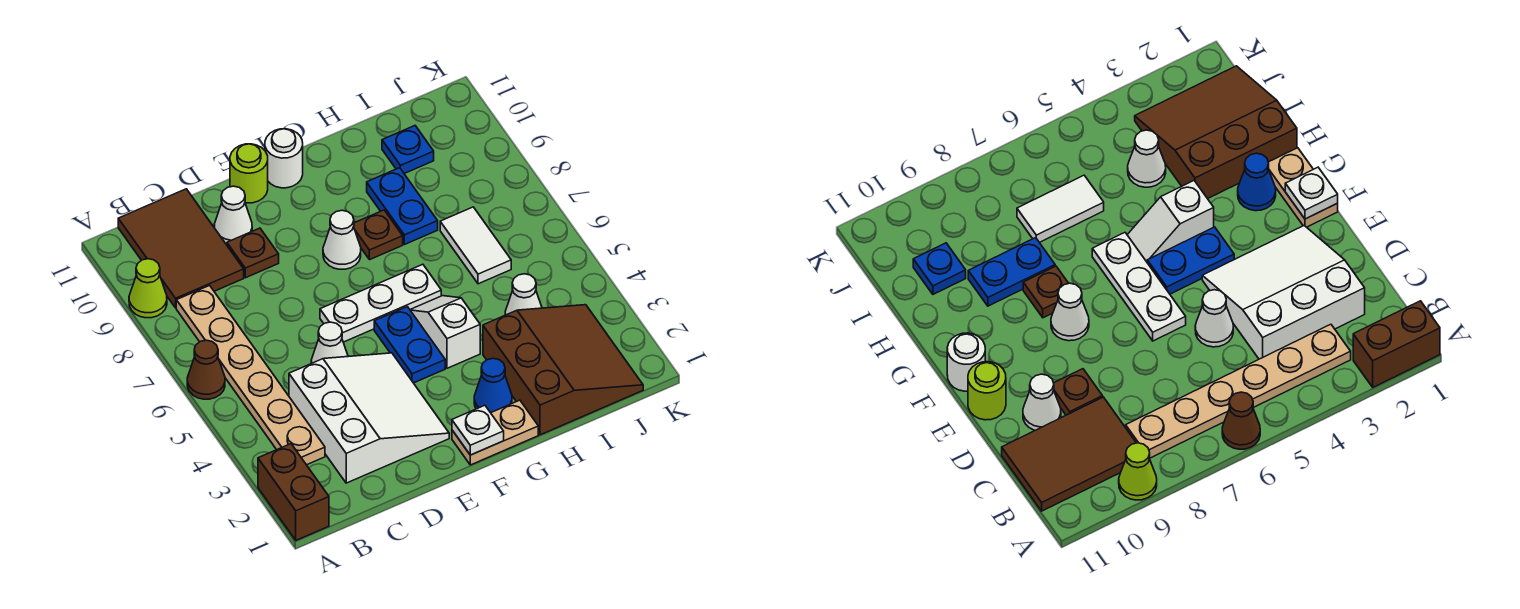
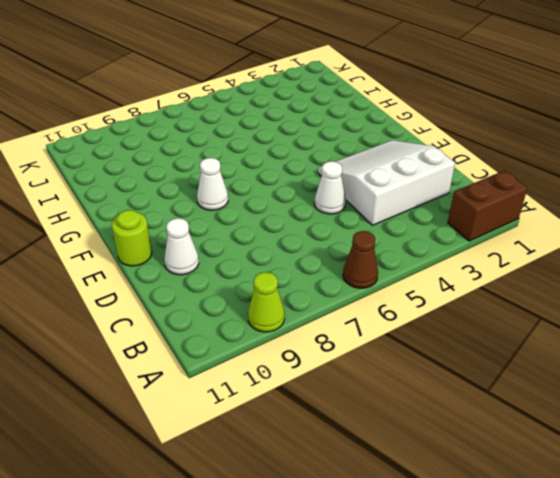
none -> tan 1x6 plate [176,286,325,465]
none -> brown 2x3 tile [118,189,244,308]
none -> brown 1x1 plate [227,228,279,278]

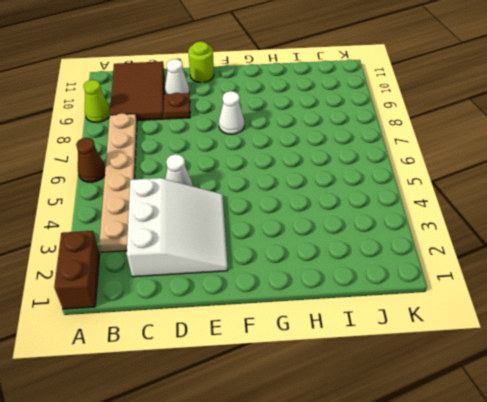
none -> white 1x3 plate [320,264,441,342]
none -> tan 1x2 plate [452,400,538,465]
none -> blue 1x2 plate [374,307,445,383]

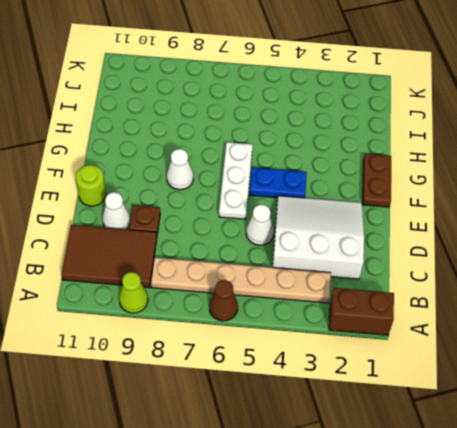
brown 1x2 plate [362,154,391,207] -> tan 1x2 plate [452,400,538,465]
none -> white 1x1 round brick [265,129,303,188]
none -> blue 1x1 cone [474,358,512,412]
none -> white 1x2 slope [410,296,480,368]

